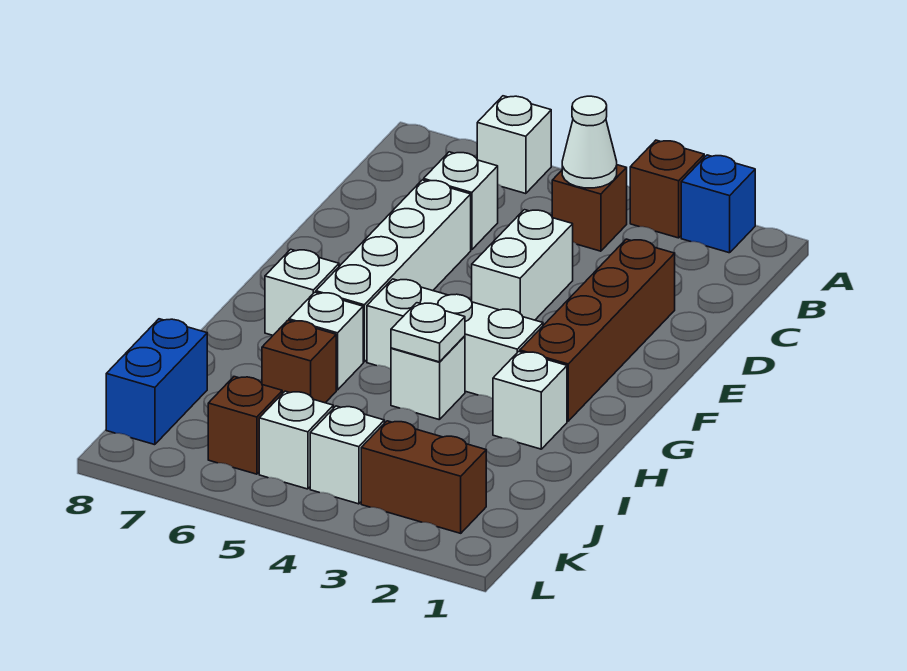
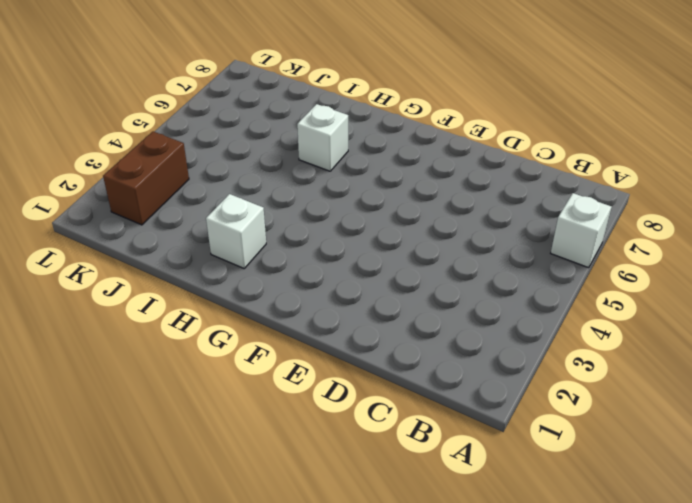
none -> blue 1x1 brick [681,155,755,253]
none -> brown 1x1 brick [630,140,704,238]
none -> brown 1x1 brick [552,165,627,251]

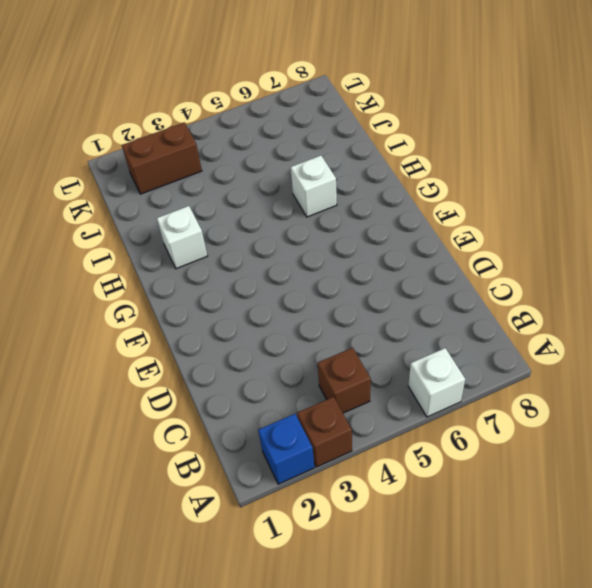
none -> white 1x1 brick [424,152,498,250]
none -> brown 1x4 brick [520,239,675,421]
none -> white 1x2 brick [472,210,573,320]

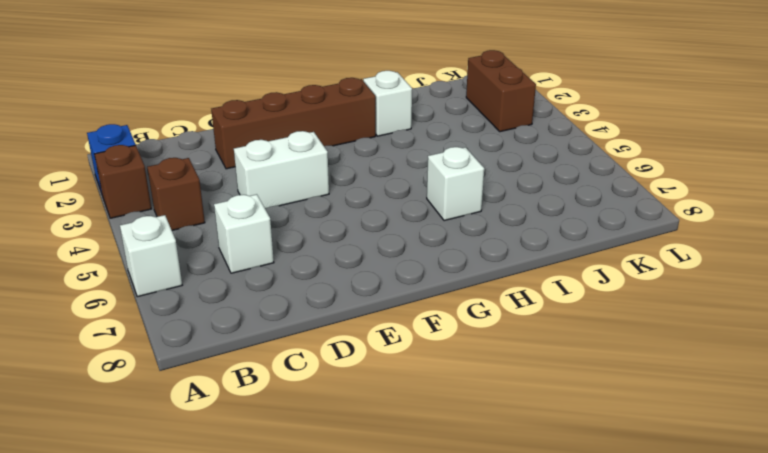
none -> white 1x4 brick [316,180,471,362]
none -> white 1x3 brick [367,279,543,399]
none -> white 1x1 brick [265,249,339,335]

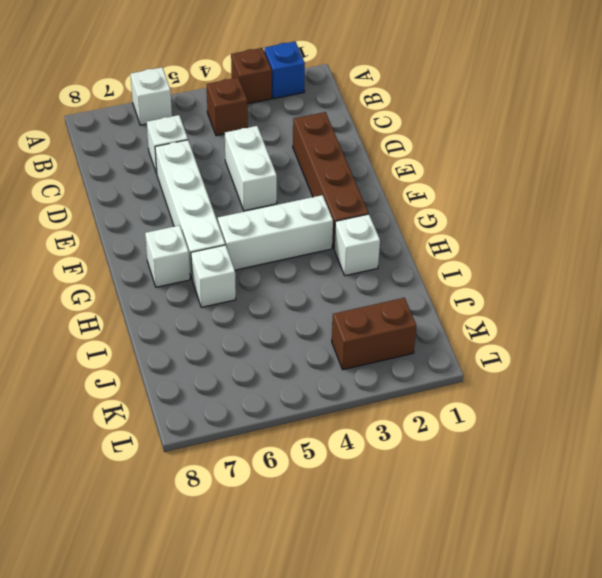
none -> white 1x1 brick [391,336,465,420]
none -> brown 1x1 brick [262,320,336,403]
none -> blue 1x2 brick [106,319,207,445]

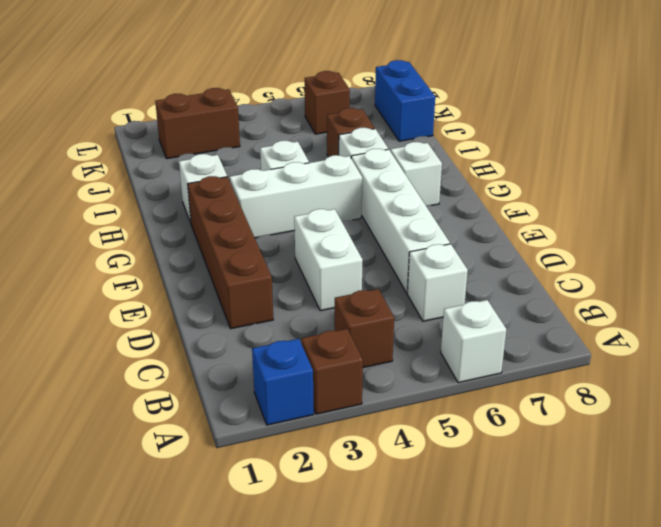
none -> white 1x1 brick [310,406,384,504]
none -> white 1x1 brick [259,391,333,489]
none -> white 1x1 cone [562,96,617,188]

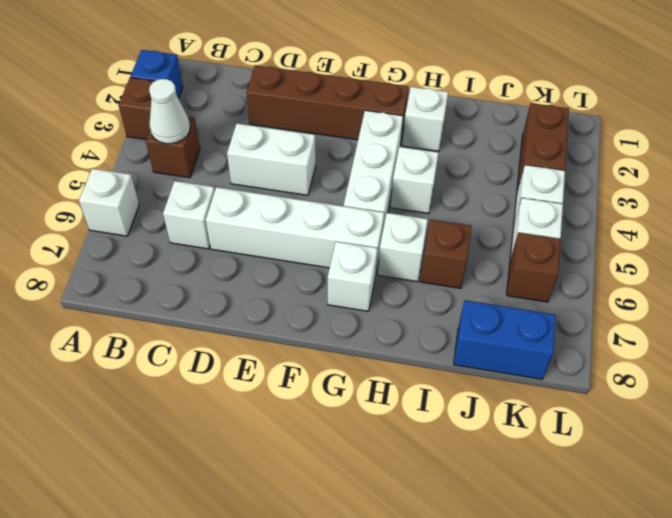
none -> white 1x1 plate [391,303,465,362]

